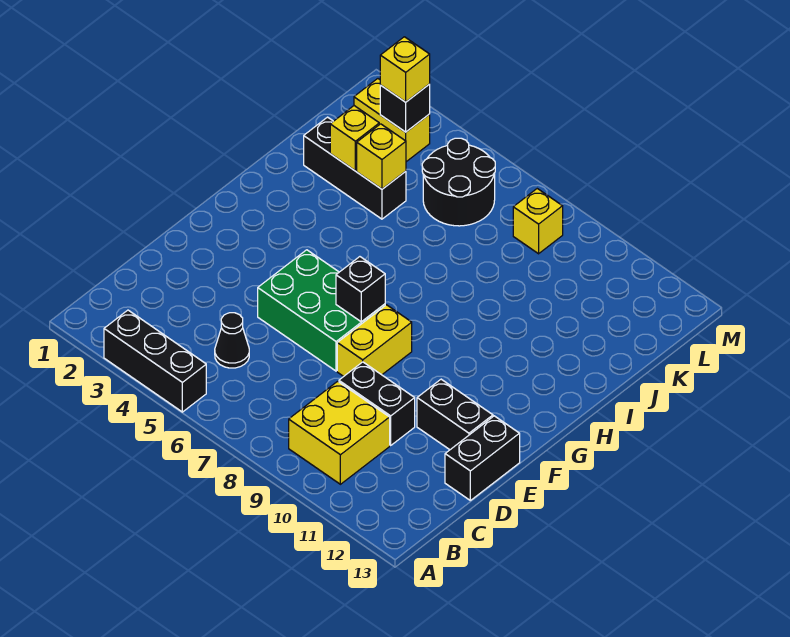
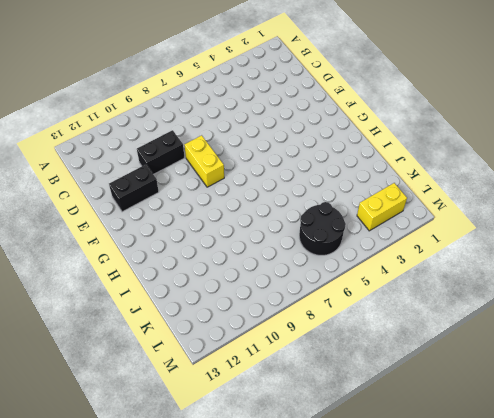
none -> black 1x3 brick [104,310,206,412]
none -> yellow 2x2 brick [289,381,390,484]
none -> black 1x1 cone [215,313,249,368]

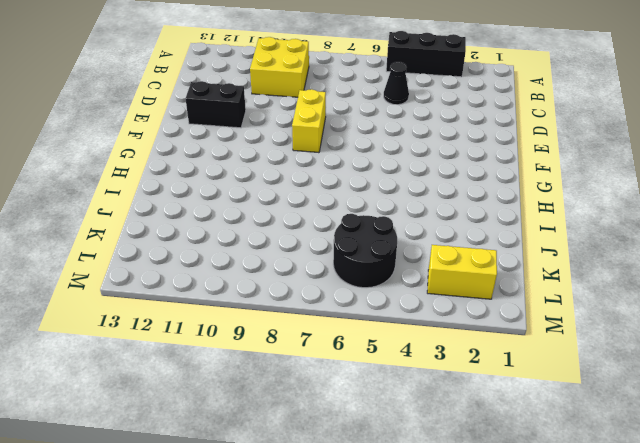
none -> black 1x2 brick [339,362,415,445]
none -> black 1x2 brick [445,416,520,500]
none -> green 2x3 brick [258,250,385,371]

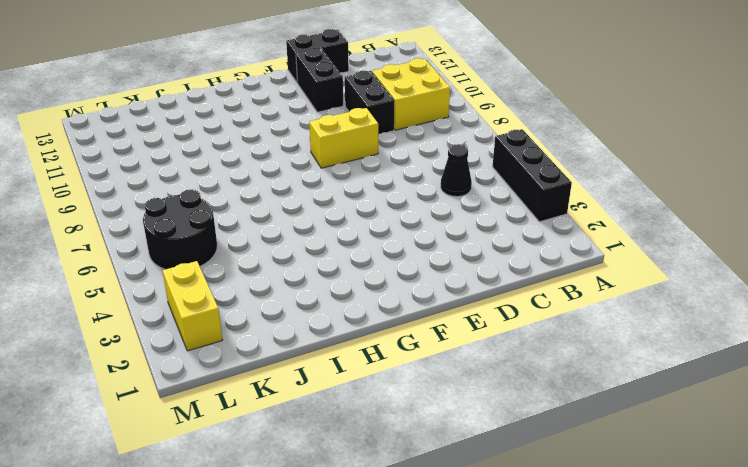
none -> green 2x3 brick [258,250,385,371]
none -> black 1x3 brick [304,117,406,219]
none -> yellow 1x1 brick [513,189,563,254]

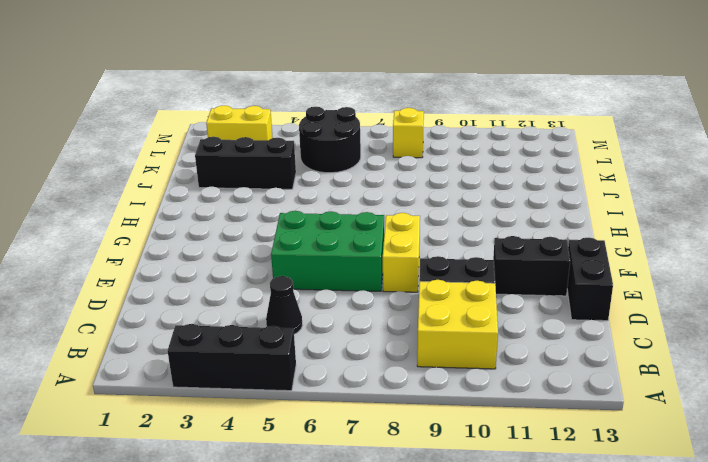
none -> black 1x1 brick [336,257,385,322]
none -> yellow 1x1 brick [330,106,379,171]
none -> yellow 1x1 brick [357,124,406,189]

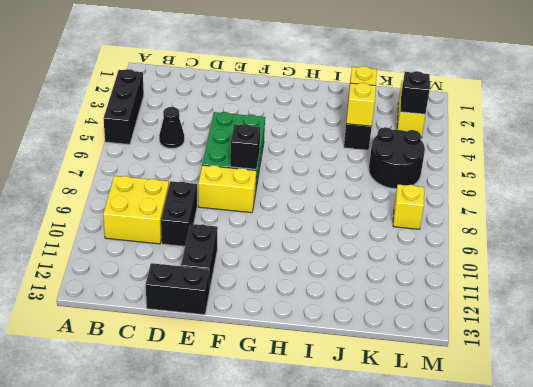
none -> yellow 1x1 brick [380,37,430,102]

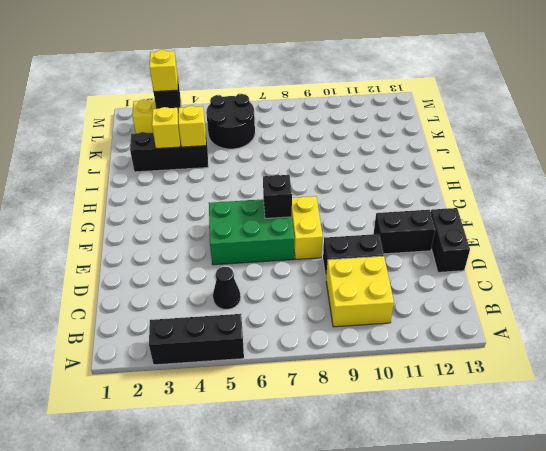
none -> yellow 1x1 brick [513,189,563,254]

